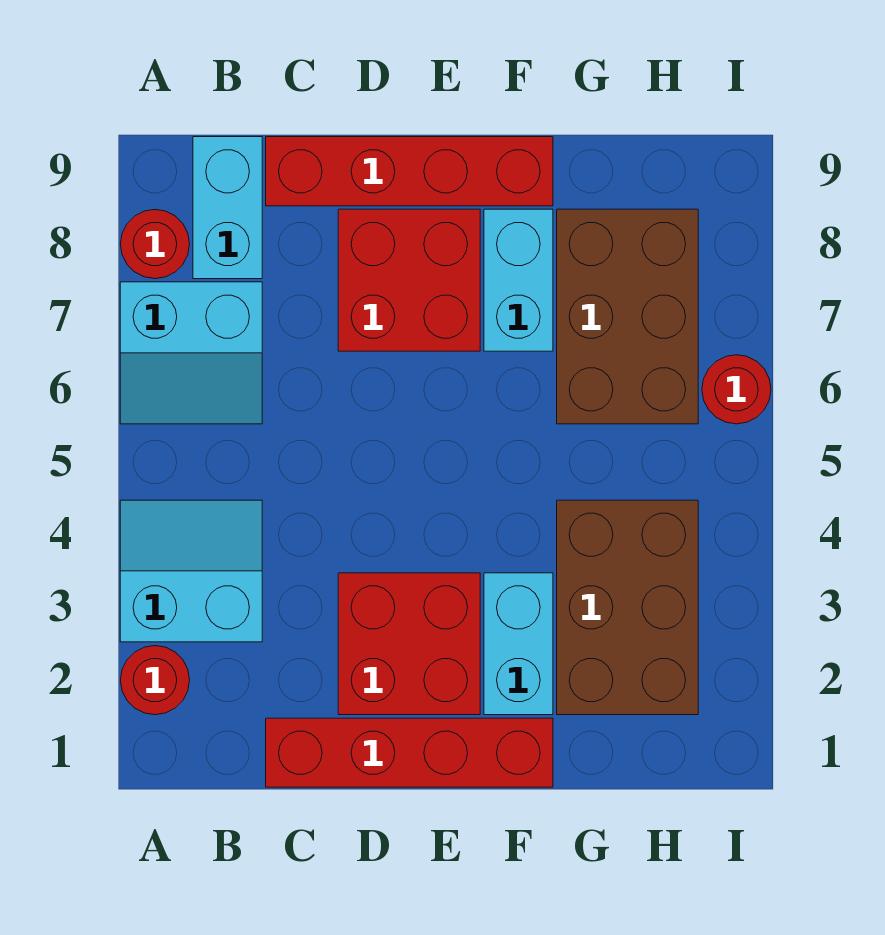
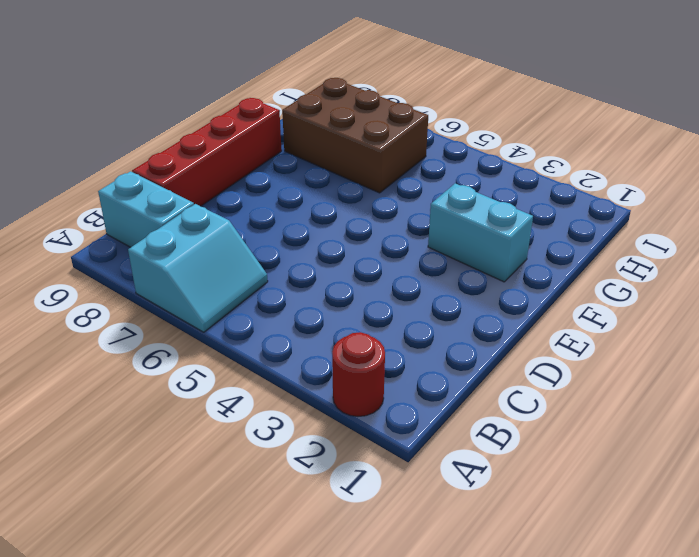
none -> cyan 2x2 slope [120,500,262,642]
none -> red 1x1 round brick [120,210,190,279]
none -> red 1x4 brick [266,718,553,787]

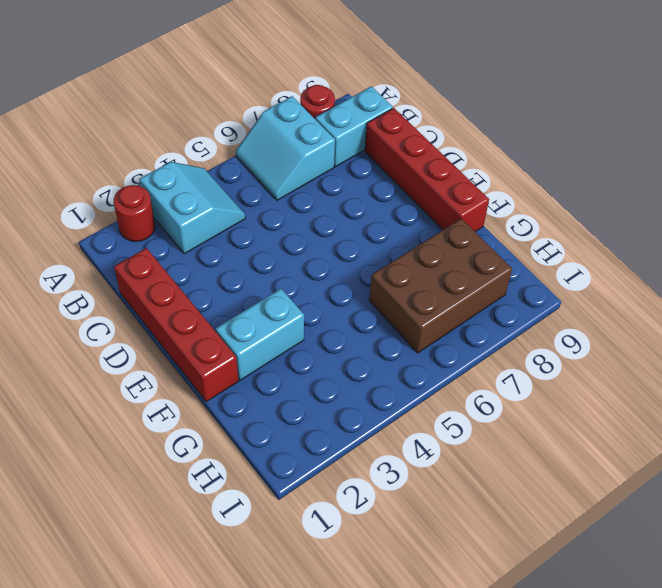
none -> red 2x2 brick [338,573,480,715]
none -> red 2x2 brick [338,209,480,351]
none -> cyan 1x2 brick [484,209,553,351]

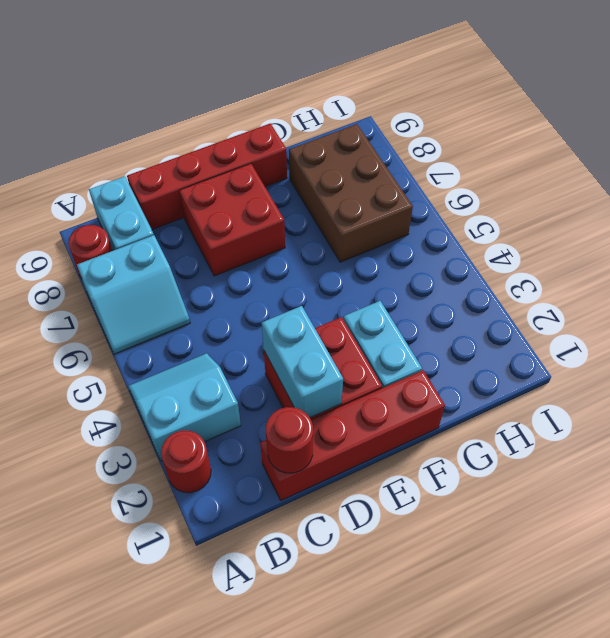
red 1x1 round brick [266,407,313,473] -> red 1x1 round brick moved to [702,355,771,424]
cyan 1x2 brick [262,306,343,418] -> cyan 1x2 brick moved to [484,209,553,351]
none -> brown 2x3 brick [557,500,698,715]

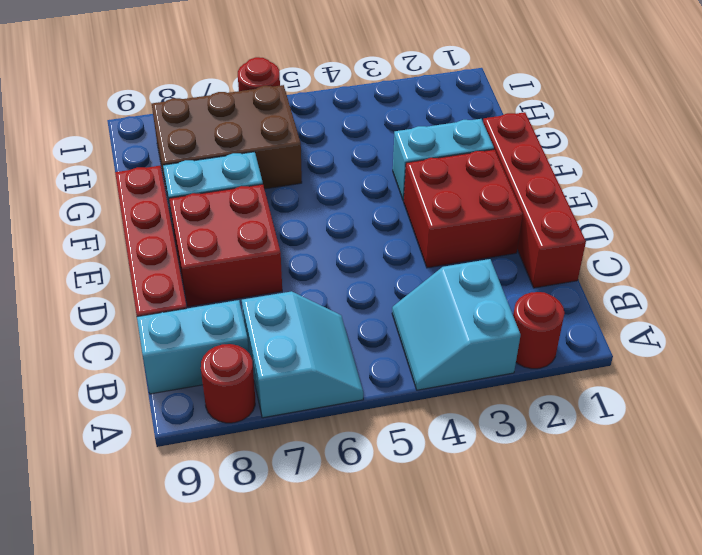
none -> brown 2x3 brick [557,500,698,715]

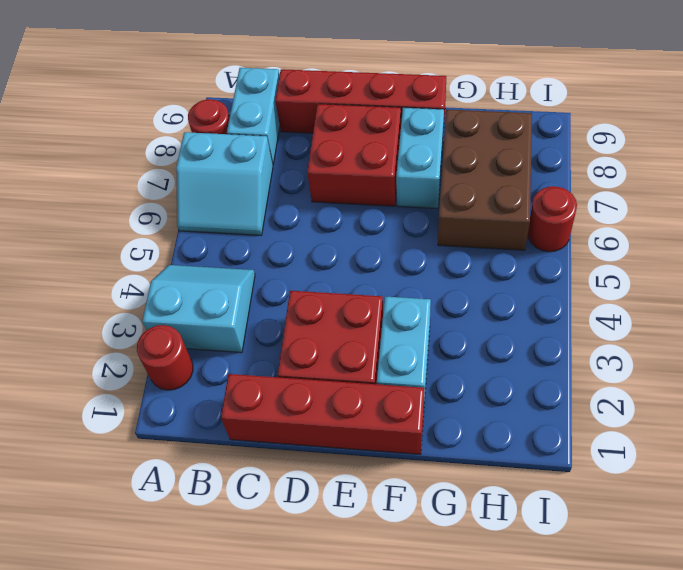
none -> brown 2x3 brick [557,500,698,715]

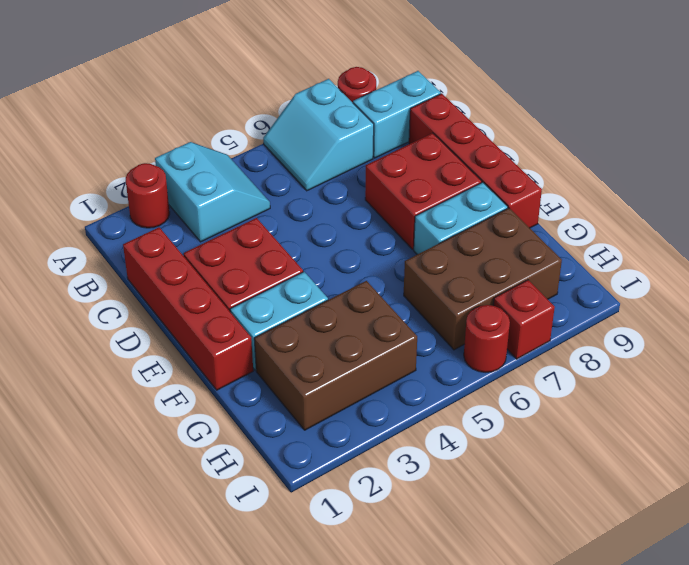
red 1x1 brick [493,280,555,359] -> none

